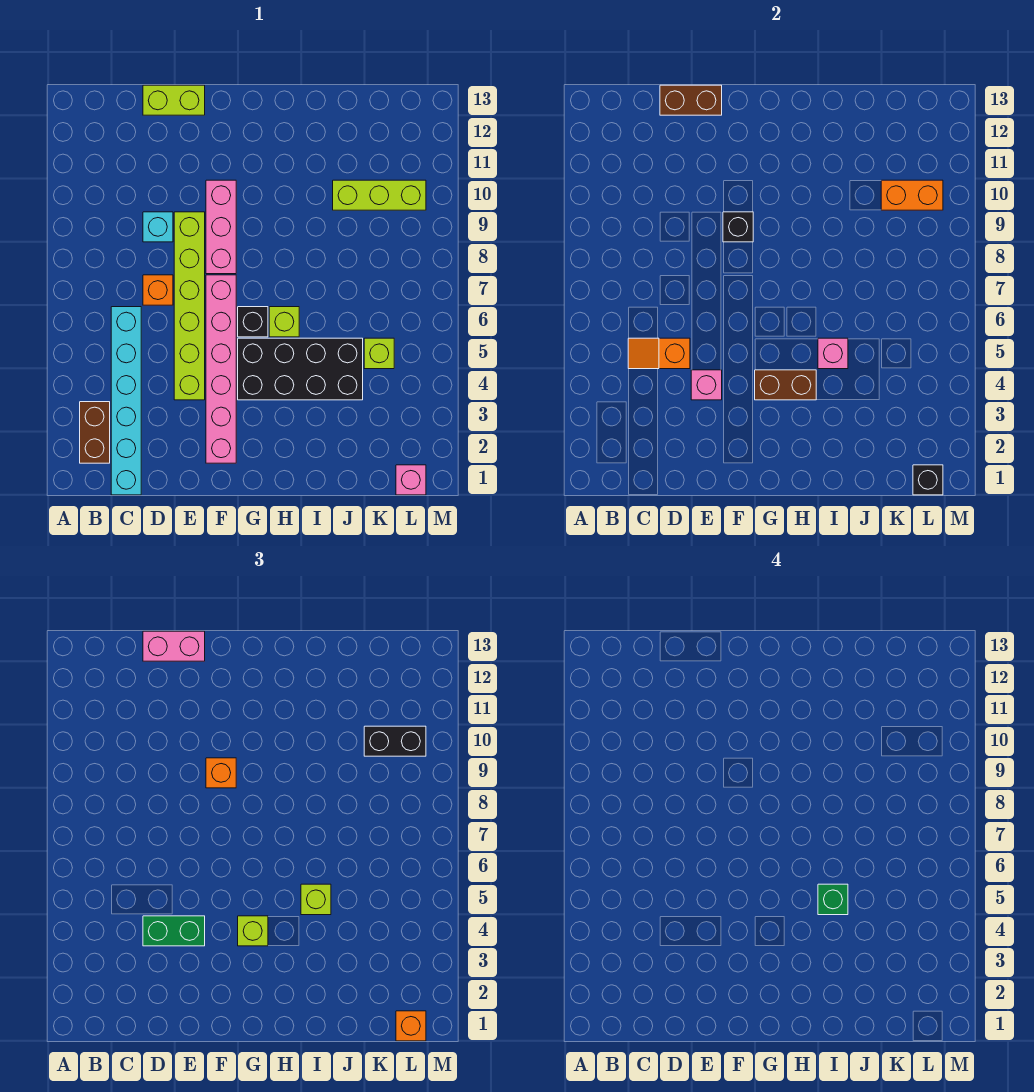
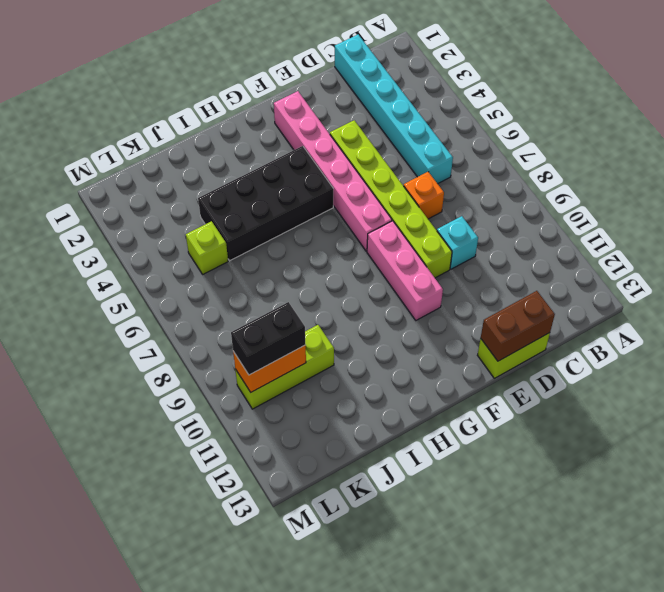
none -> brown 1x2 brick [80,402,110,463]
none -> black 1x1 brick [238,307,268,337]
none -> lime 1x1 brick [269,307,299,337]
none -> pink 1x1 brick [396,465,426,495]

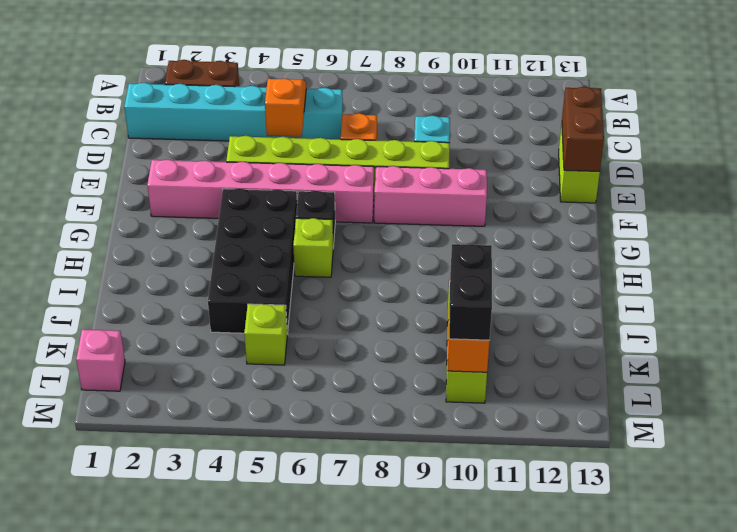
none -> pink 1x1 brick [691,370,722,400]
none -> black 1x1 brick [723,212,753,242]
none -> brown 1x2 brick [755,370,816,400]
none -> pink 1x1 brick [818,338,848,369]

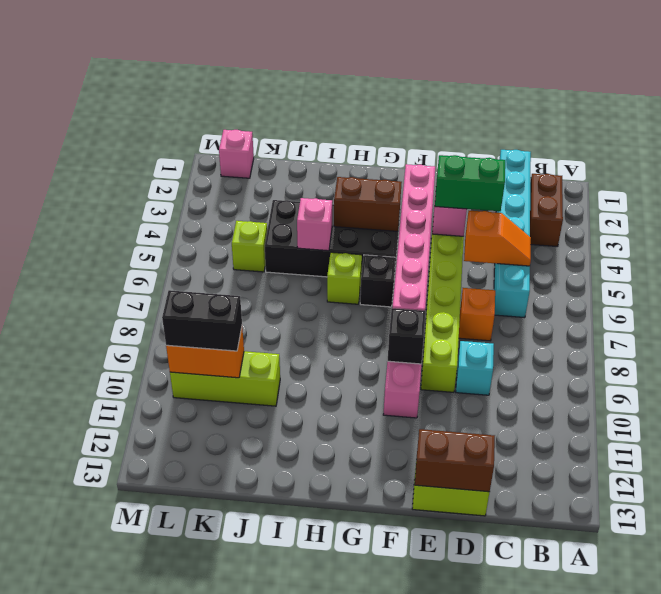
none -> black 1x1 brick [913,465,943,495]
none -> pink 1x2 brick [143,631,205,661]
none -> orange 1x1 brick [206,758,236,788]
none -> lime 1x1 brick [238,916,268,946]

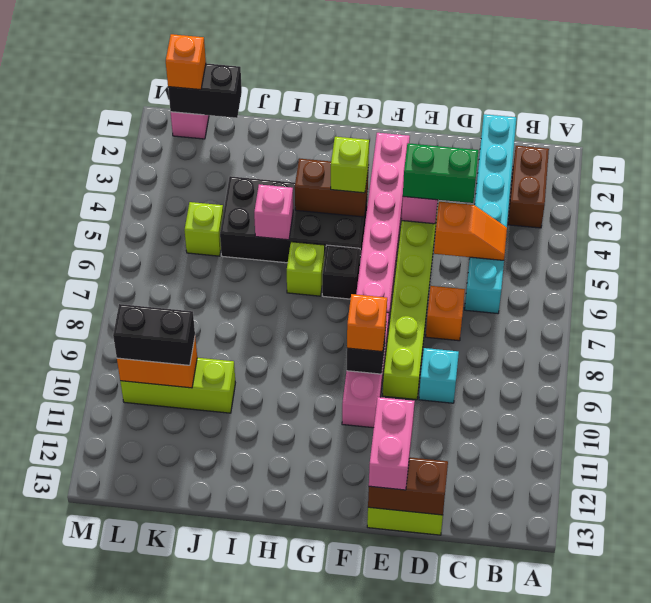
pink 1x2 brick [369,397,415,490] -> pink 1x2 brick turned to [143,631,205,661]
black 1x2 brick [168,63,242,118] -> black 1x1 brick [913,465,943,495]
none -> lime 1x1 brick [301,884,331,915]
none -> green 1x1 brick [818,884,848,915]

